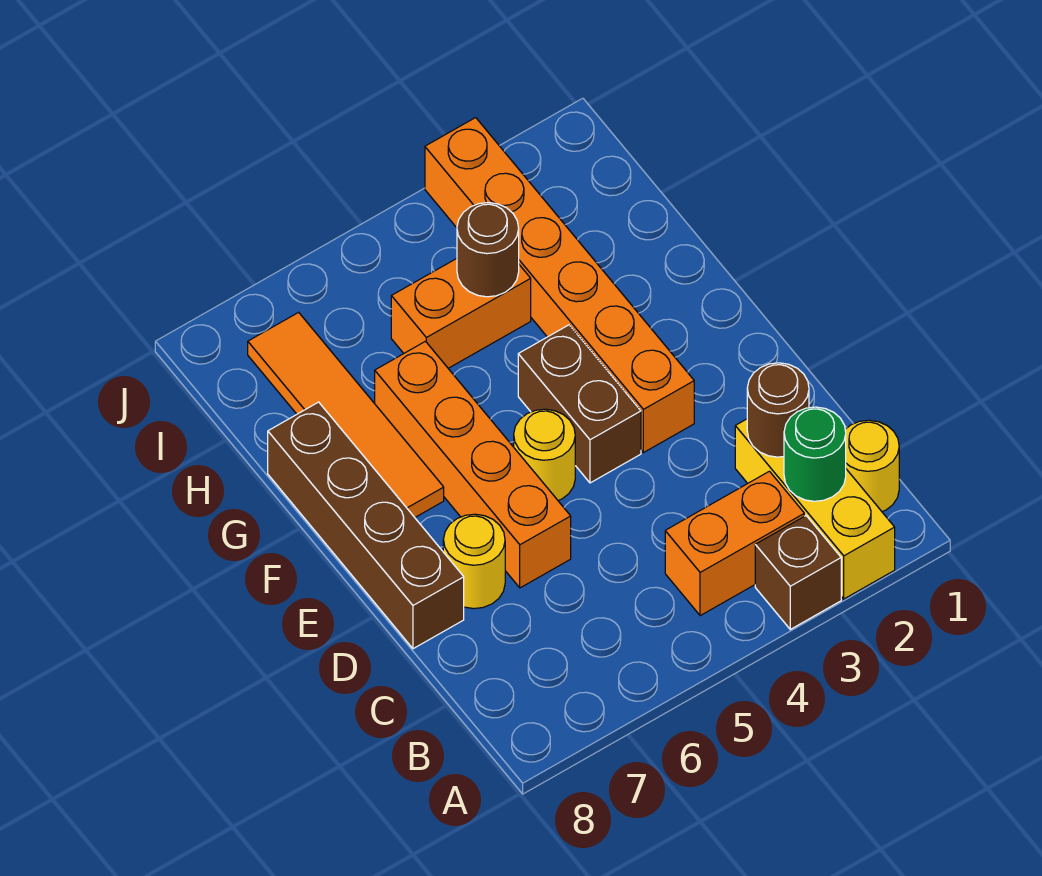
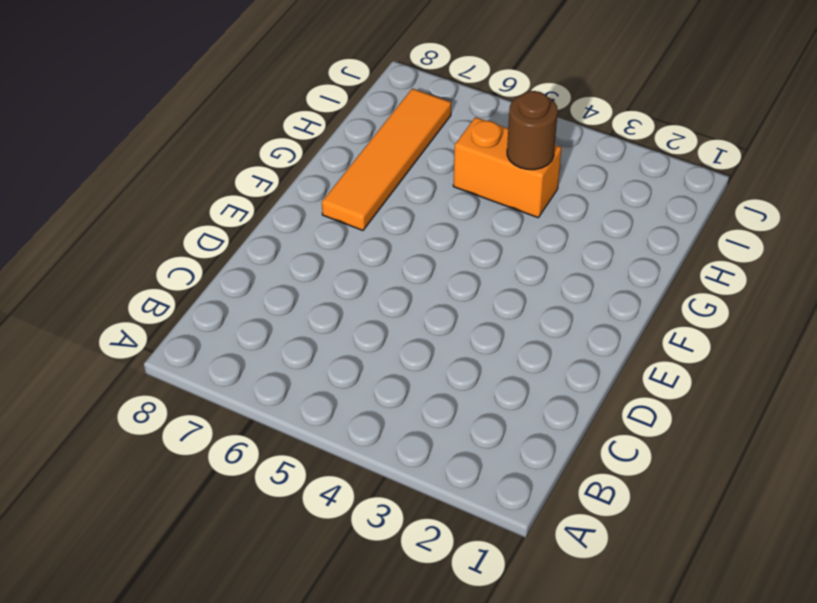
none -> yellow 1x3 brick [735,419,895,599]
none -> brown 1x1 brick [755,516,841,629]
none -> yellow 1x1 round brick [845,420,899,512]

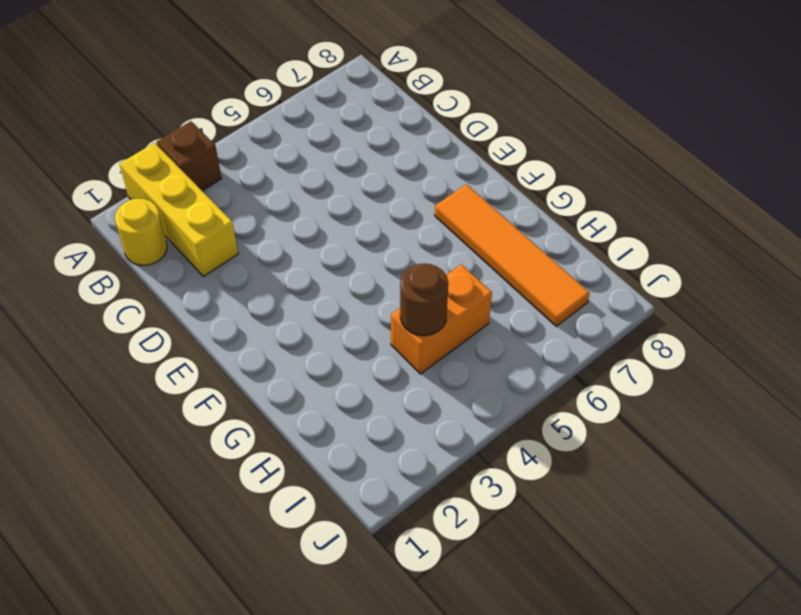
none -> orange 1x2 brick [665,471,804,616]
none -> orange 1x4 brick [375,341,571,588]
none -> yellow 1x1 round brick [443,514,505,609]

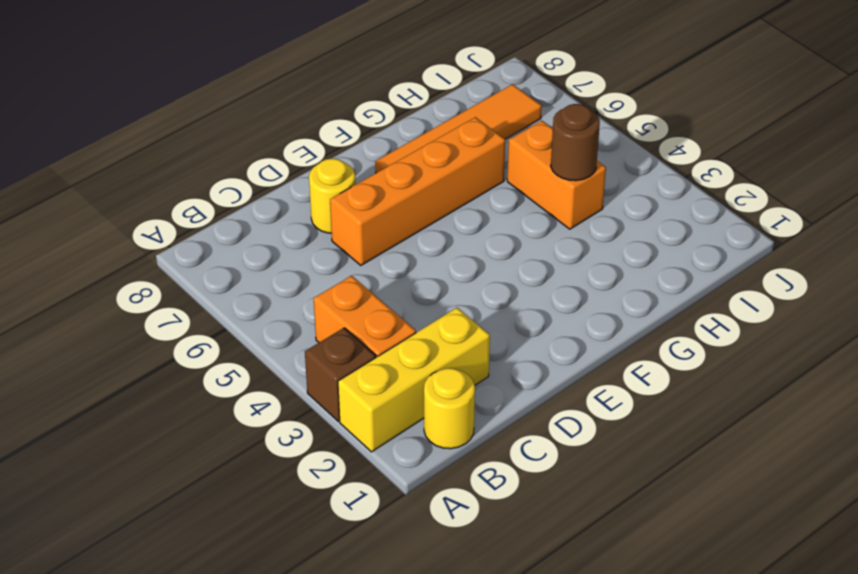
none -> brown 1x4 brick [268,402,464,649]
none -> orange 1x6 brick [425,118,694,453]
none -> brown 1x2 brick [518,325,641,483]

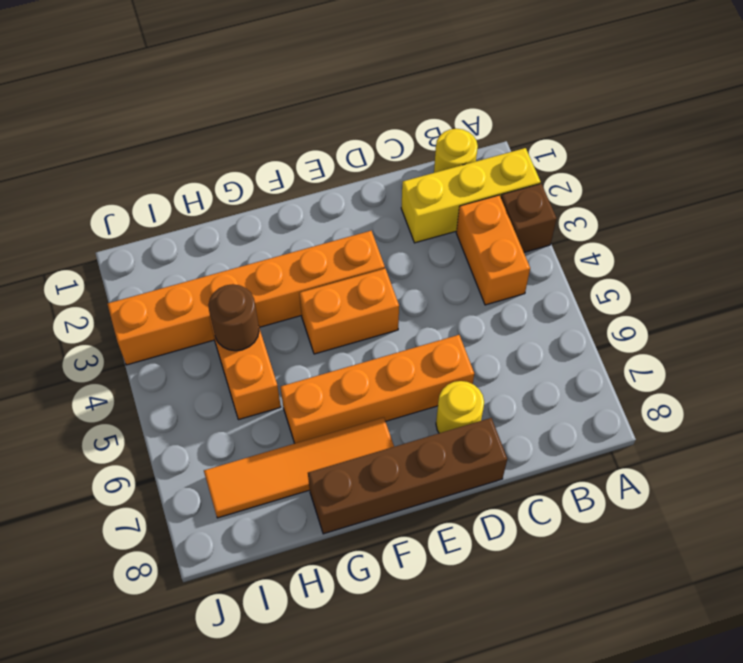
orange 1x2 brick [299,269,399,354] -> brown 1x2 brick [518,325,641,483]
none -> yellow 1x1 round brick [514,409,575,500]
none -> green 1x1 round brick [784,407,846,501]
none -> brown 1x1 round brick [747,363,809,457]

